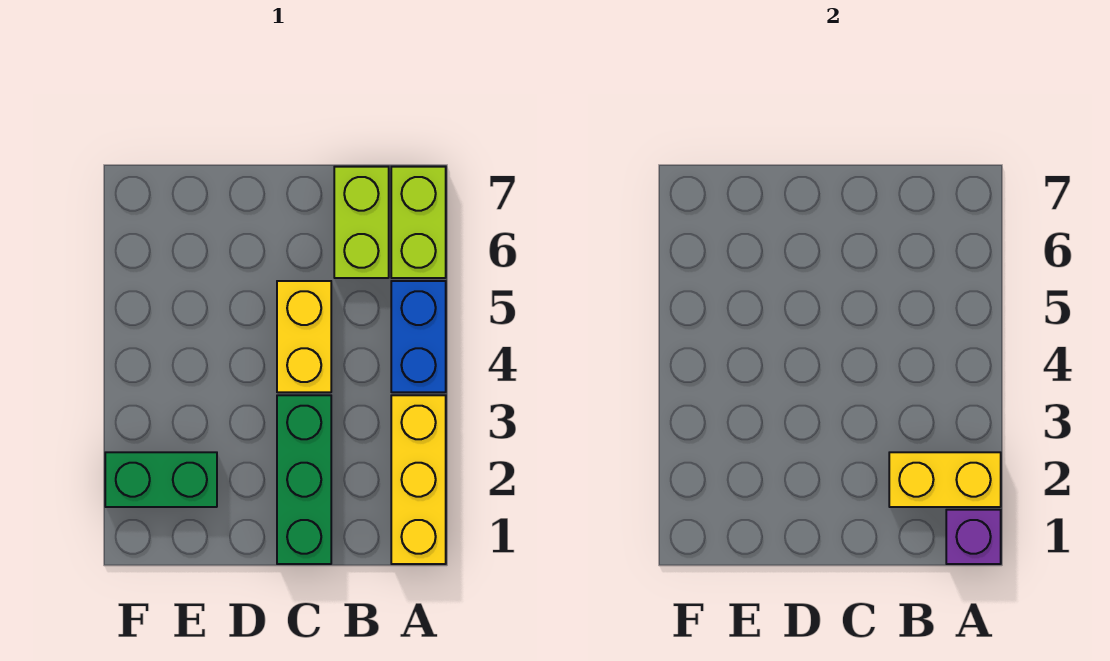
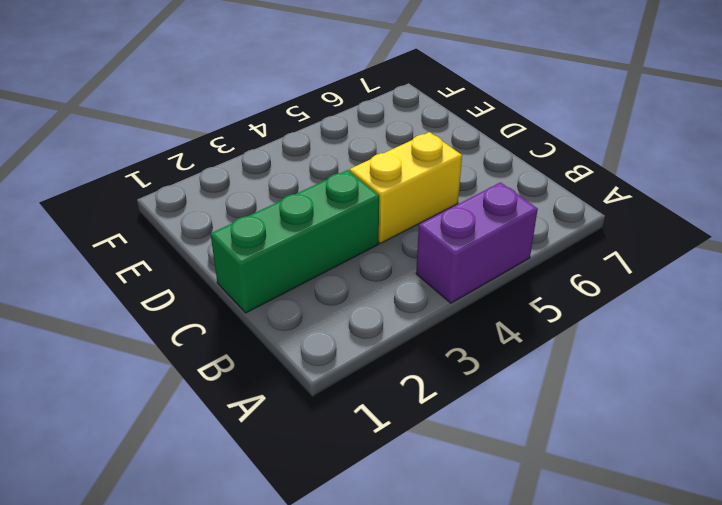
purple 1x2 brick [416,182,538,303] -> blue 1x2 brick [391,281,446,392]
none -> yellow 1x3 brick [391,395,446,564]
none -> lime 1x2 brick [391,167,446,278]

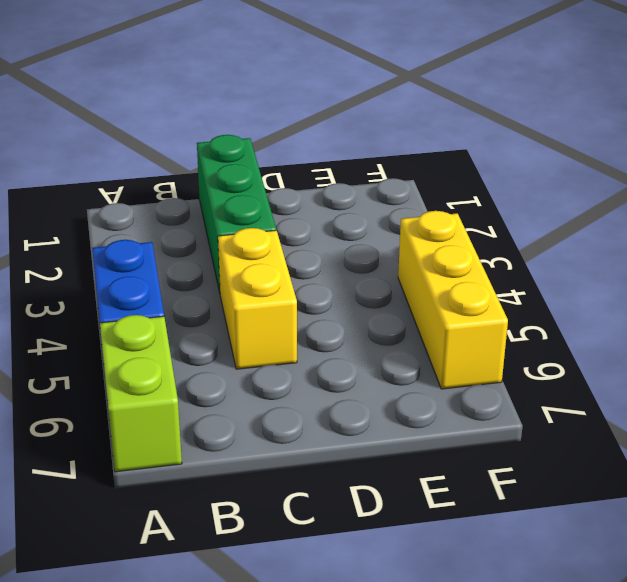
yellow 1x3 brick [398,211,508,389] -> yellow 1x3 brick moved to [391,395,446,564]
none -> lime 1x2 brick [334,167,389,278]
none -> green 1x2 brick [105,452,217,507]

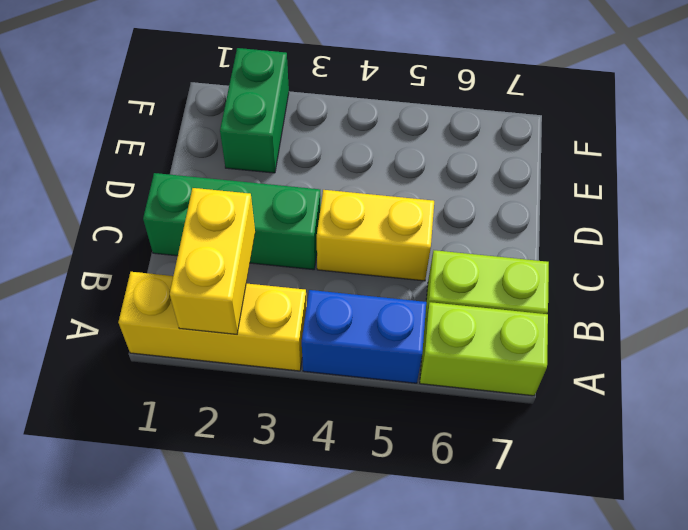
none -> purple 1x1 brick [946,510,1001,564]

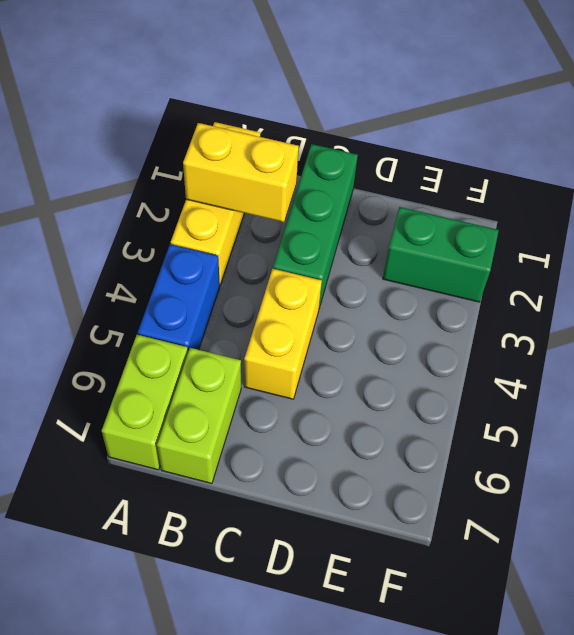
none -> purple 1x1 brick [946,510,1001,564]

